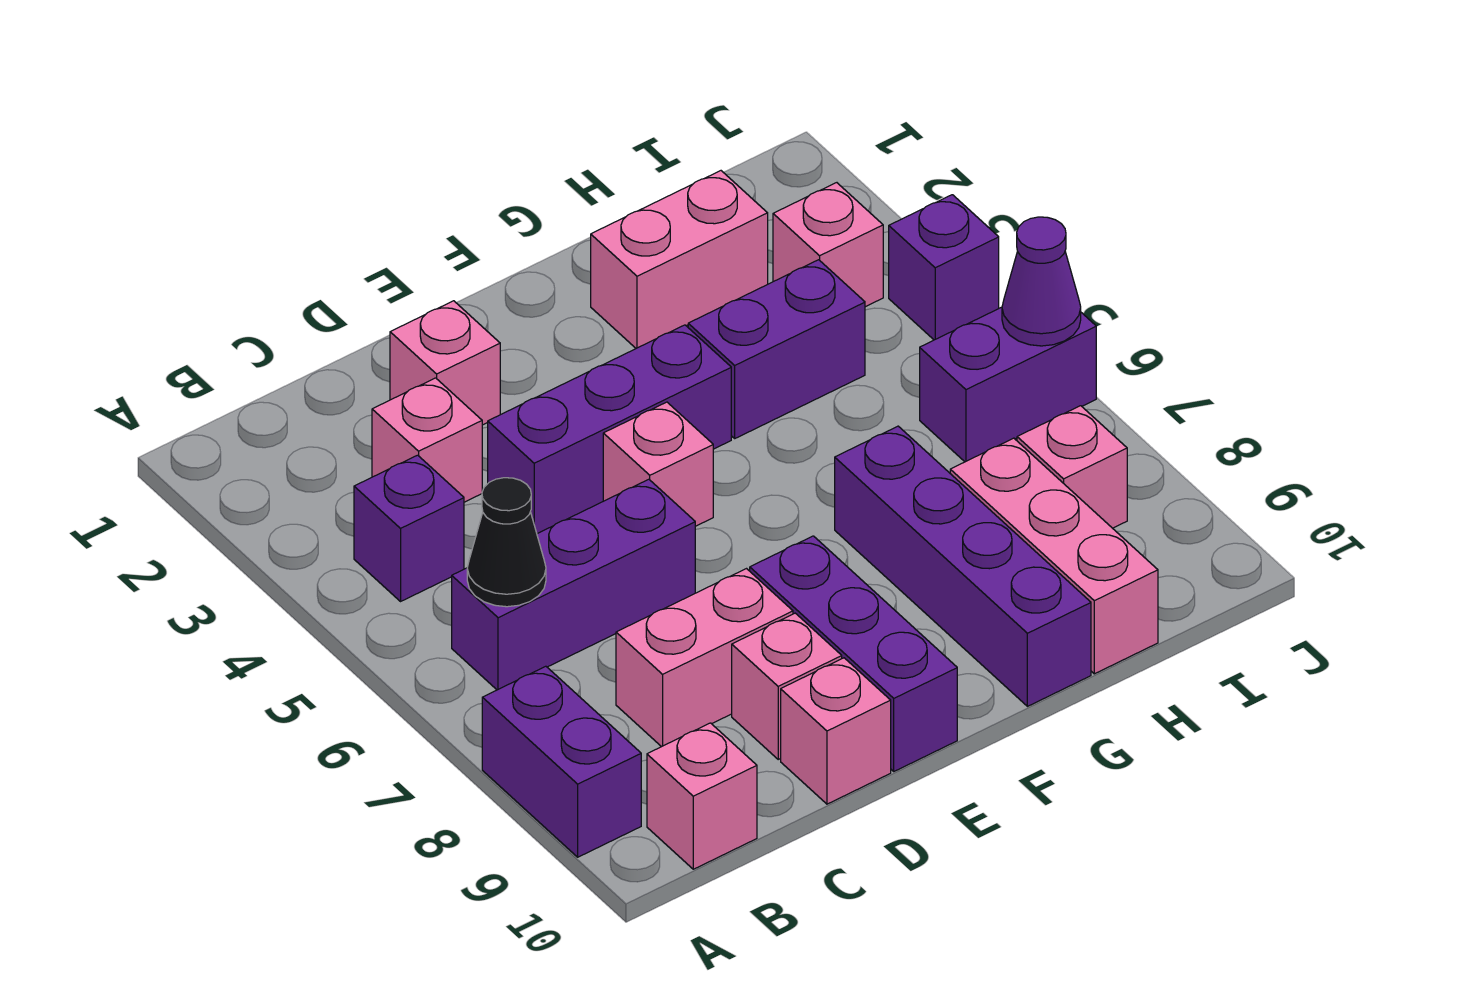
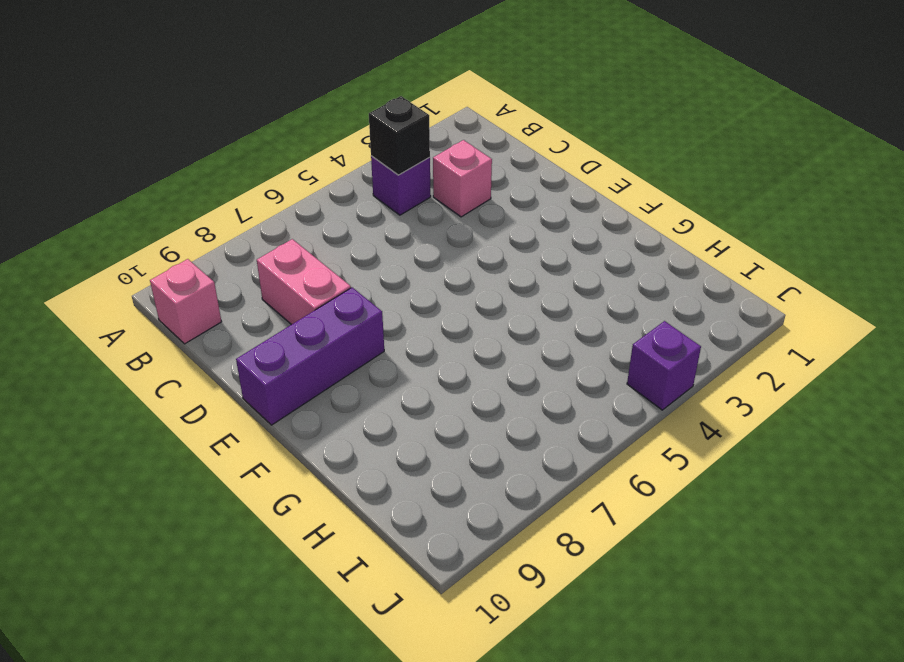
black 1x1 brick [369,96,430,175] -> none
none -> purple 1x2 brick [482,666,641,857]
none -> purple 1x3 brick [452,479,695,690]
none -> pink 1x1 brick [390,301,500,425]

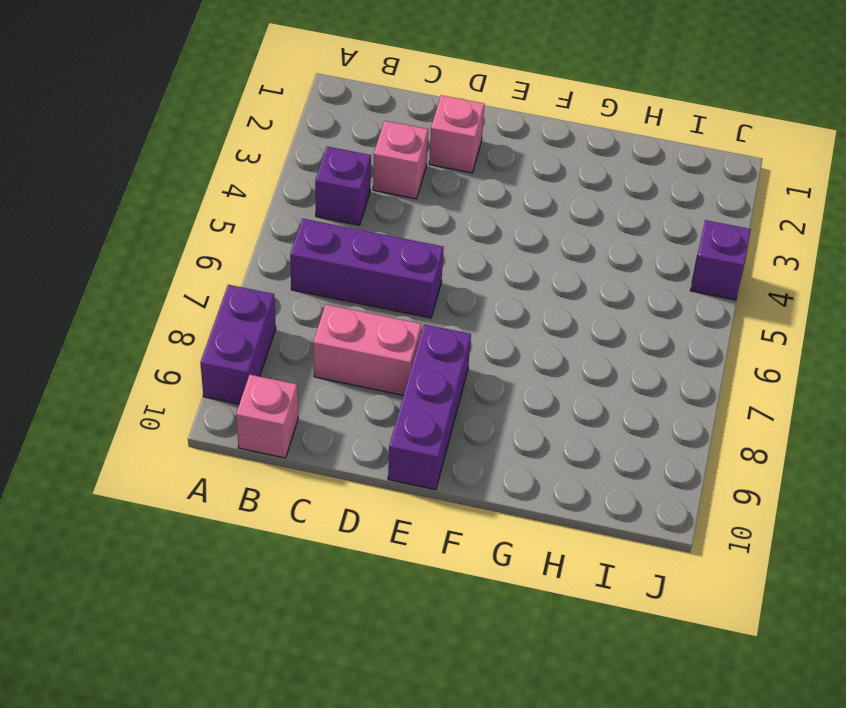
none -> purple 1x3 brick [488,325,731,534]
none -> pink 1x1 brick [732,613,842,759]
none -> pink 1x1 brick [781,658,891,804]

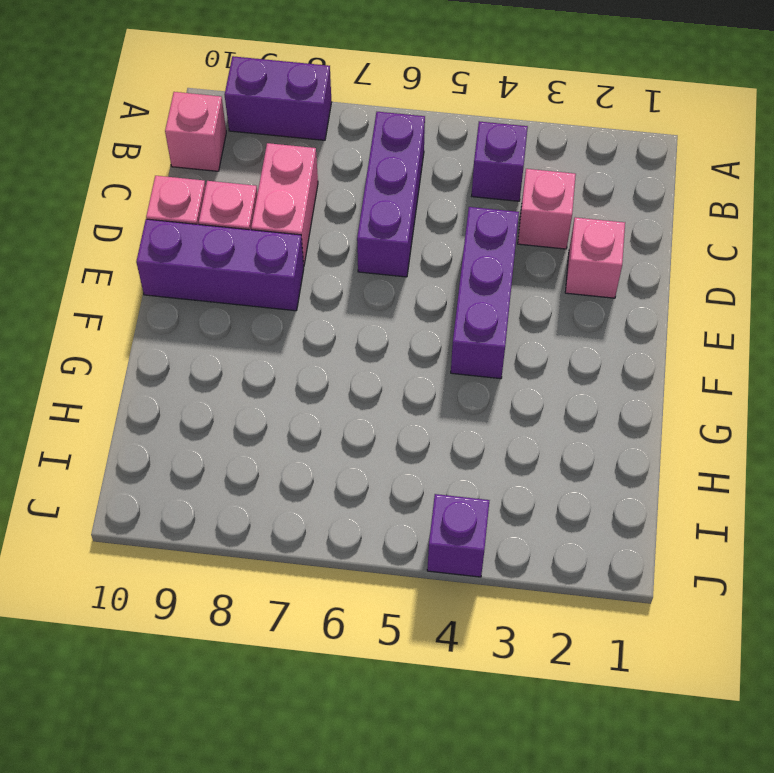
none -> pink 1x1 brick [603,402,713,526]
none -> pink 1x2 brick [591,171,768,348]
none -> purple 1x2 brick [688,260,865,438]

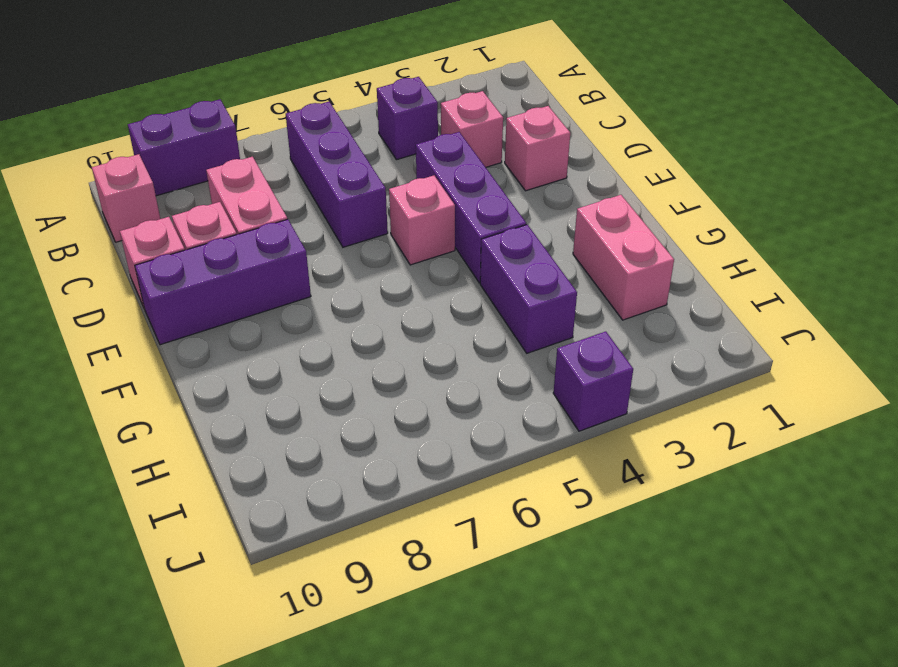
none -> purple 1x4 brick [835,426,1091,706]
none -> pink 1x3 brick [950,438,1158,674]
none -> pink 1x1 brick [773,183,883,307]

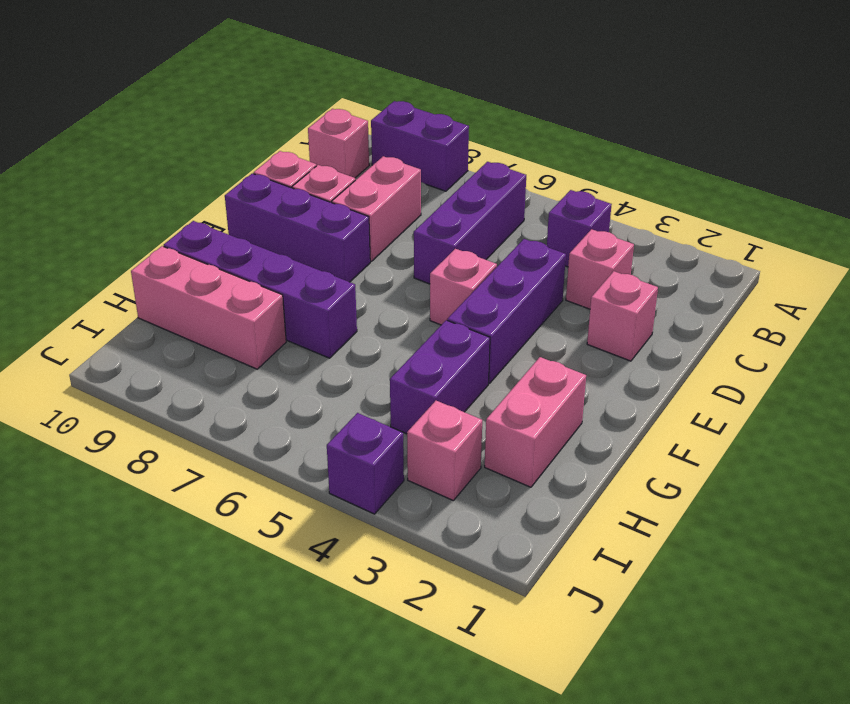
none -> purple 1x2 brick [920,307,1096,462]
none -> pink 1x1 brick [1017,406,1127,528]
none -> black 1x1 cone [467,478,546,607]

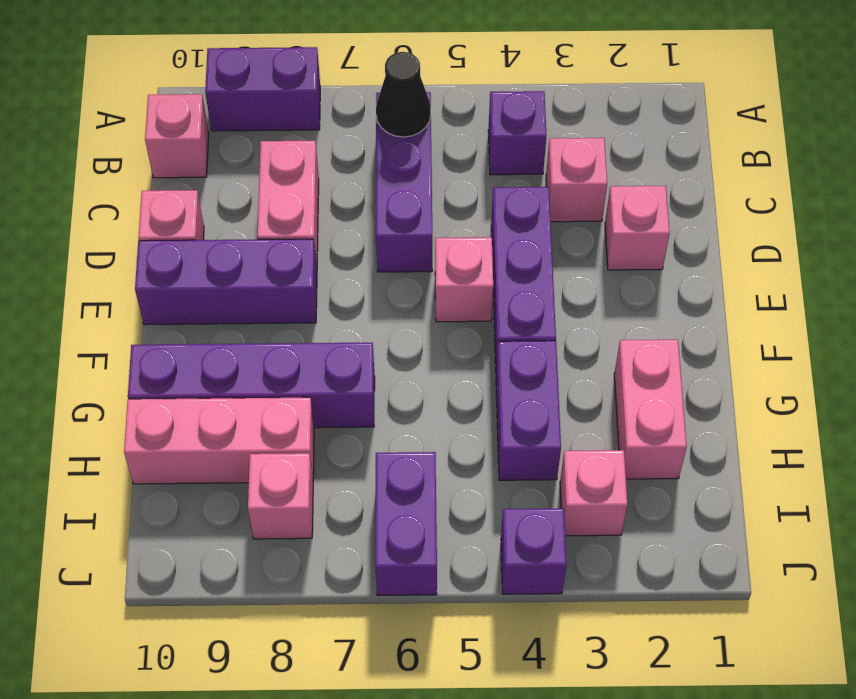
none -> pink 1x1 brick [732,613,842,759]
none -> purple 1x1 cone [1002,217,1081,346]

